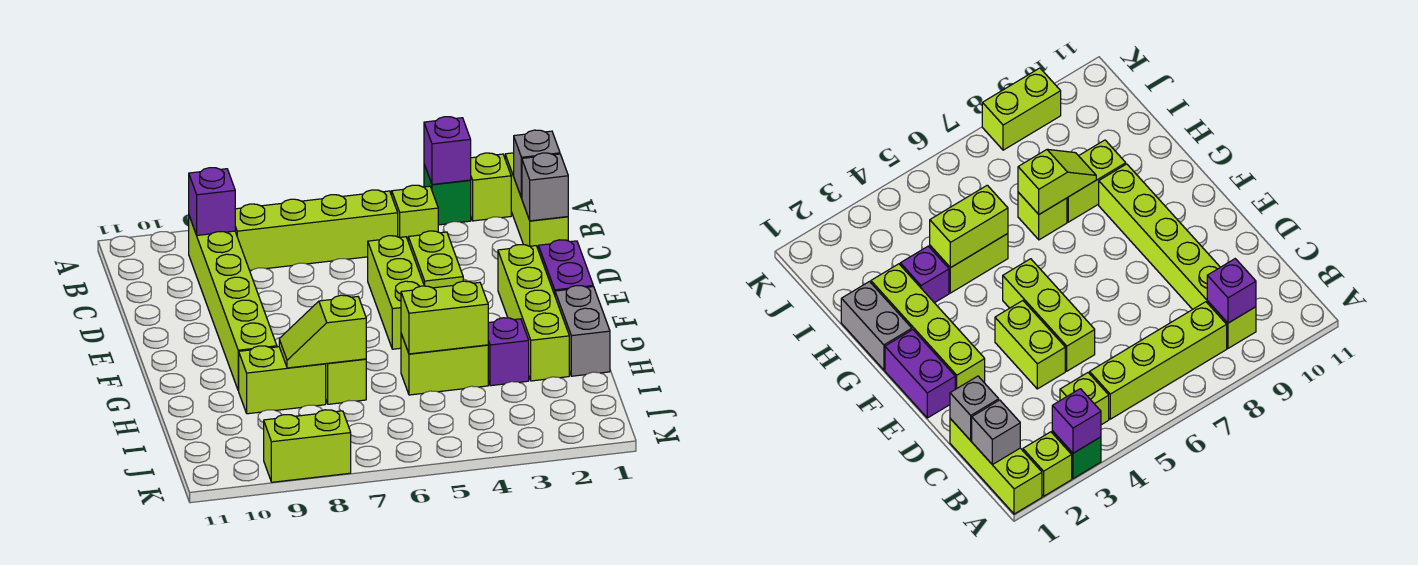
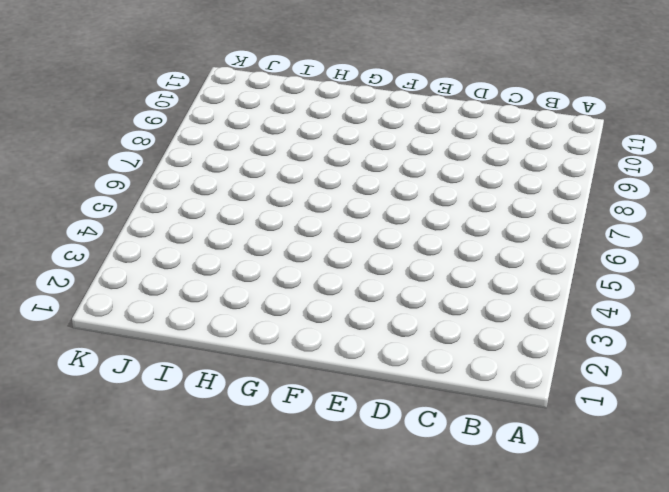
none -> lime 1x3 brick [505,153,568,248]
none -> lime 1x1 brick [470,153,511,221]
none -> green 1x1 brick [424,165,471,225]

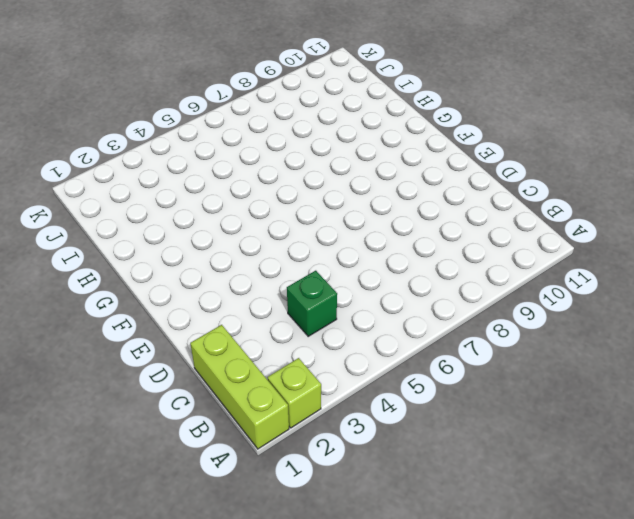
green 1x1 brick [287,271,337,336] -> green 1x1 brick moved to [424,165,471,225]
none -> lime 1x1 brick [392,185,438,240]
none -> lime 1x4 brick [235,190,398,270]
none -> lime 1x6 brick [189,216,277,391]

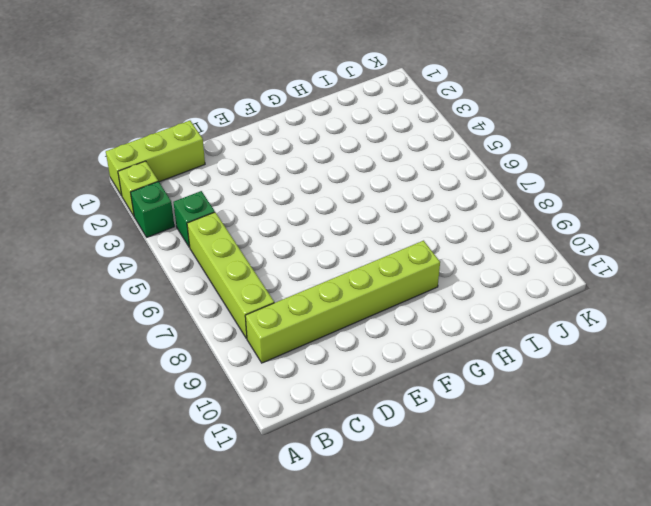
green 1x1 brick [173,191,215,247] -> lime 1x1 brick [392,185,438,240]
none -> lime 1x2 brick [408,231,463,288]
none -> lime 1x3 brick [368,236,424,349]
none -> purple 1x2 brick [538,240,593,295]

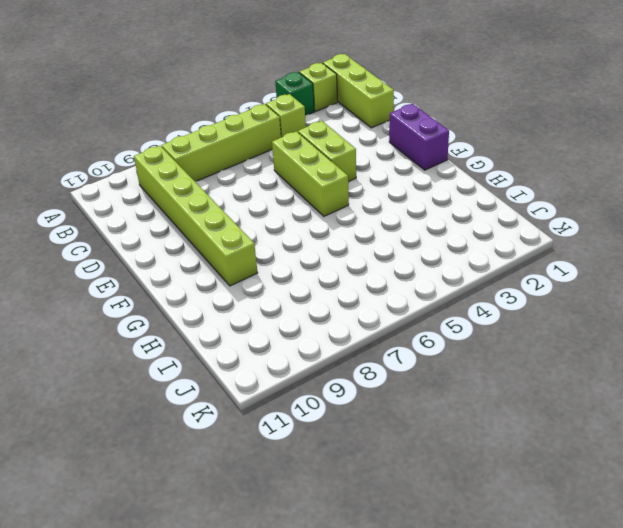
none -> lime 1x4 brick [498,245,569,381]
none -> grey 1x2 brick [555,286,610,376]
none -> purple 1x1 brick [488,318,529,386]

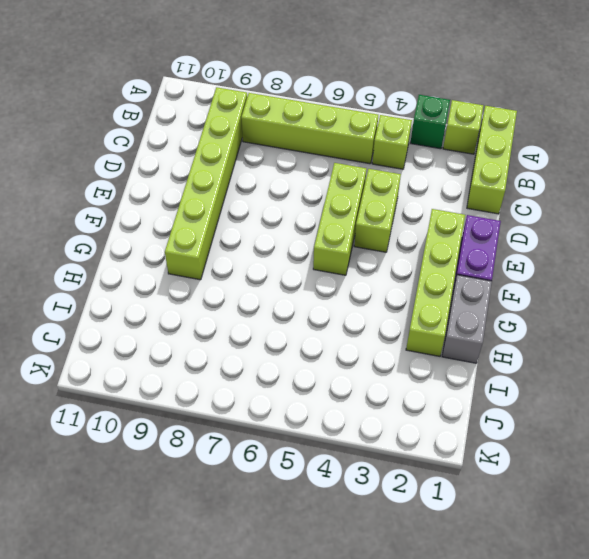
none -> purple 1x1 brick [488,318,529,386]
none -> lime 1x2 brick [401,334,488,395]
none -> lime 1x1 brick [326,359,366,404]

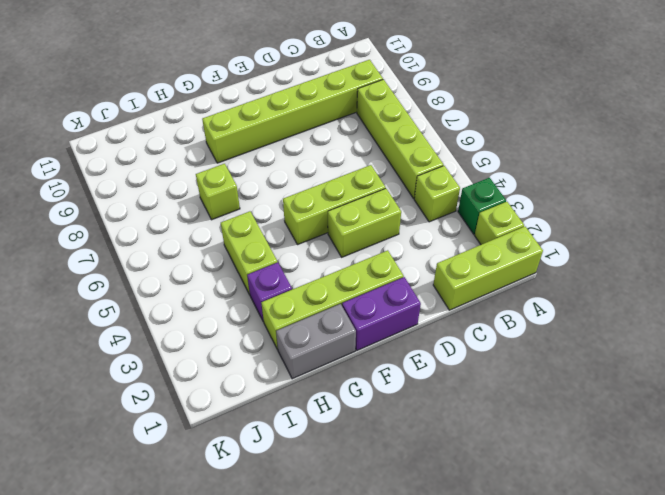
none -> lime 1x2 brick [239,346,326,414]
none -> lime 1x2 brick [264,410,351,482]
none -> purple 1x1 brick [424,117,471,184]

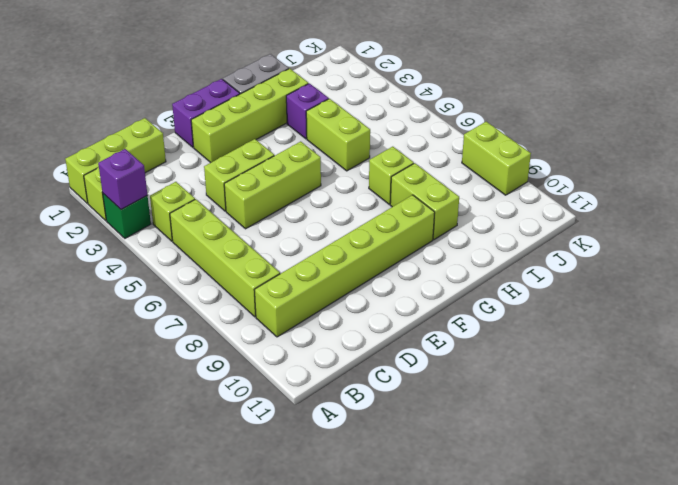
none -> grey 1x1 brick [514,130,560,198]
none -> purple 1x1 brick [189,168,235,235]
none -> grey 1x1 brick [522,153,568,221]

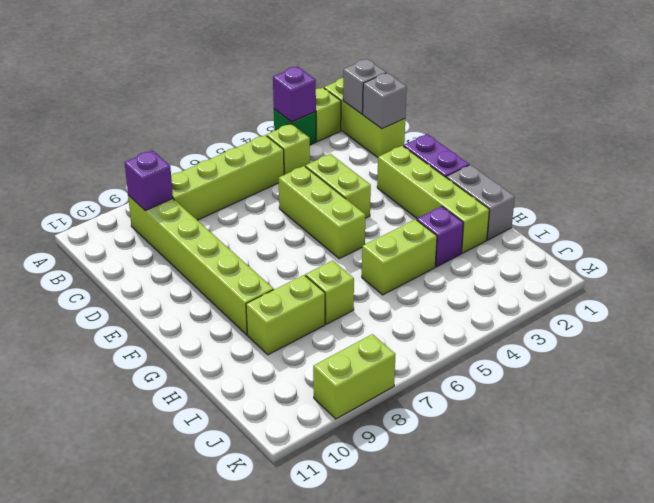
none -> lime 1x2 brick [401,281,488,354]
none -> lime 1x2 slope [279,295,366,368]

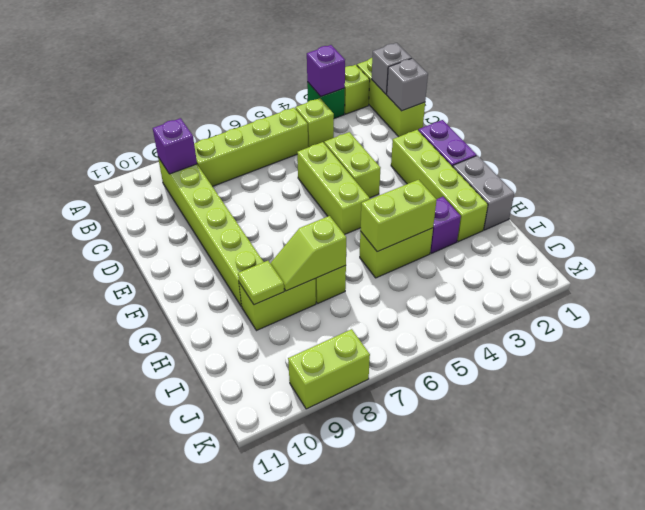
lime 1x1 tile [238,261,284,305] -> none

